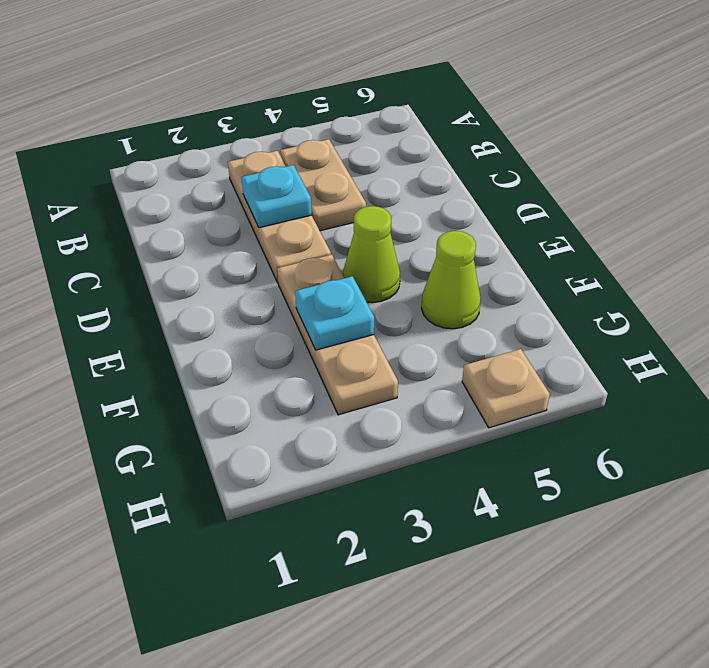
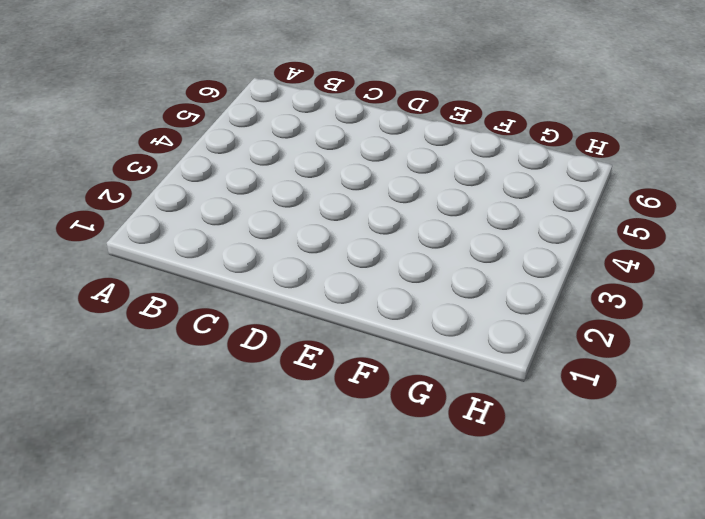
none -> tan 1x3 plate [228,151,331,283]
none -> tan 1x2 plate [280,139,366,231]

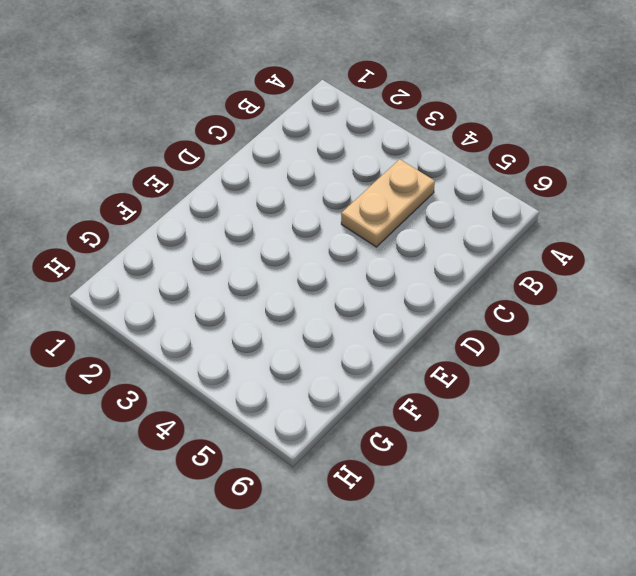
none -> tan 1x3 plate [228,151,331,283]
none -> tan 1x3 plate [277,255,398,415]

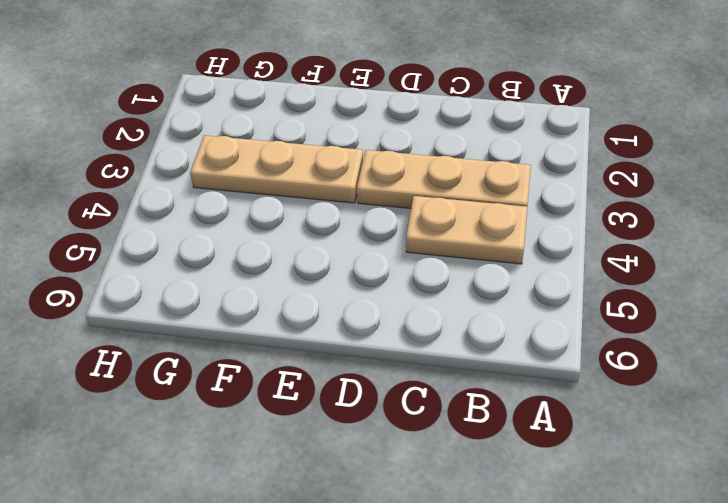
none -> lime 1x1 cone [343,206,400,303]
none -> lime 1x1 cone [421,231,481,329]

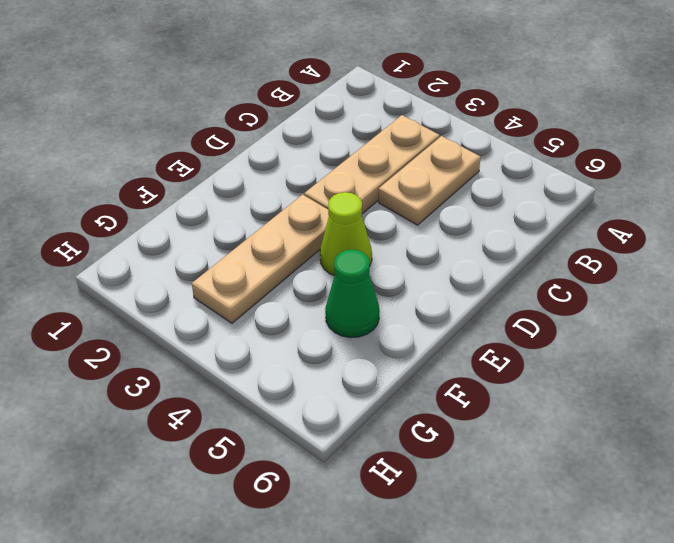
green 1x1 cone [325,250,380,338] -> lime 1x1 cone [421,231,481,329]
none -> tan 1x1 plate [462,349,550,428]
none -> cyan 1x1 plate [241,165,312,228]

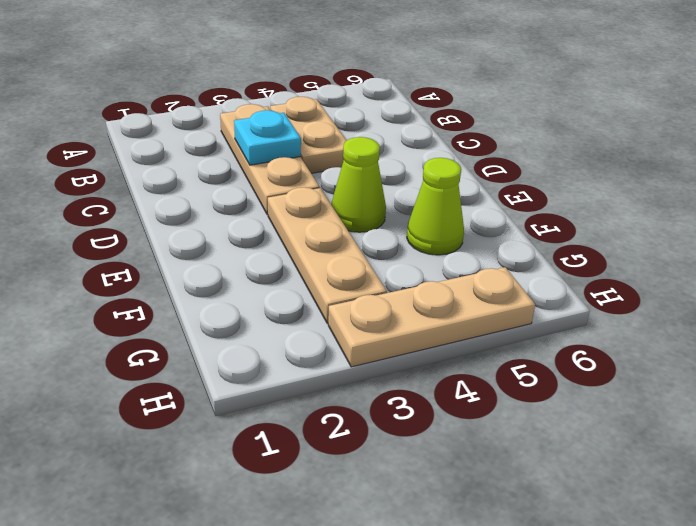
tan 1x3 plate [328,267,535,367] -> tan 1x1 plate [462,349,550,428]
none -> cyan 1x1 plate [295,276,374,350]

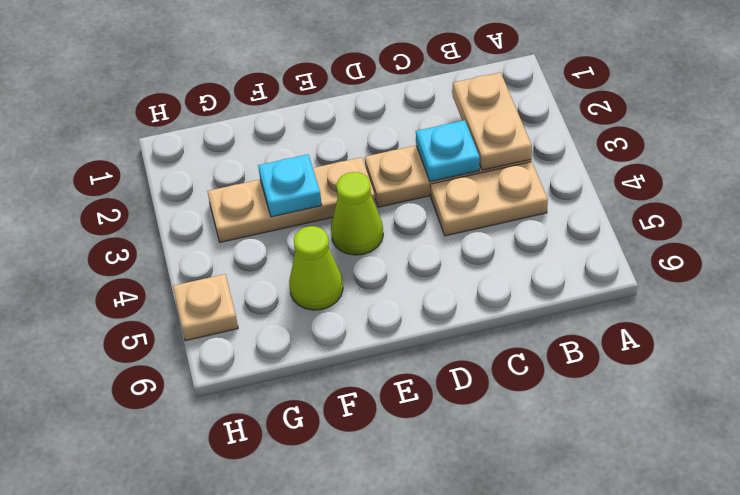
tan 1x2 plate [453,72,532,170] -> none

